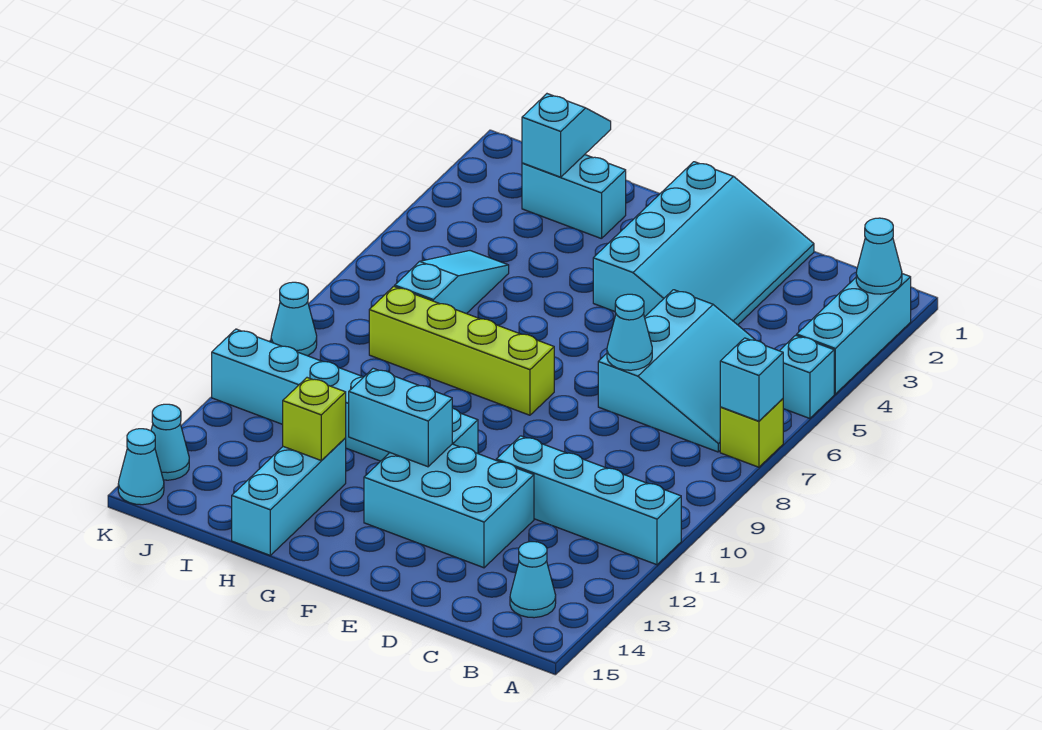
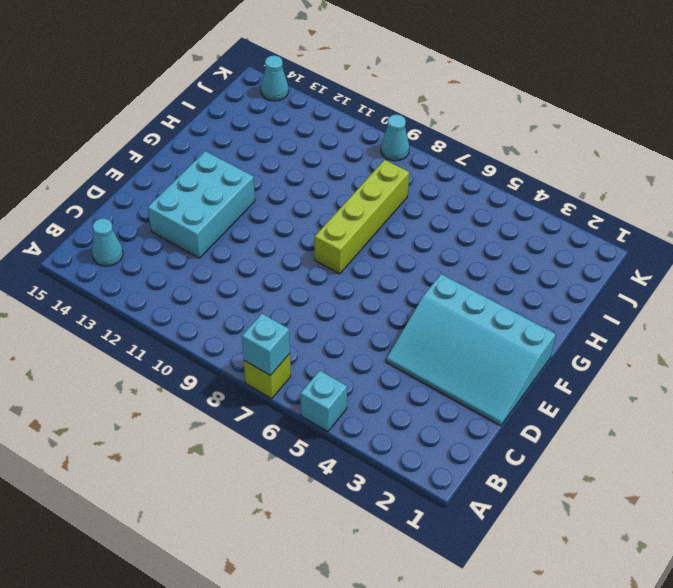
none -> cyan 1x3 brick [797,274,911,394]
none -> cyan 1x4 brick [496,436,681,565]
none -> cyan 3x3 slope [598,290,755,452]

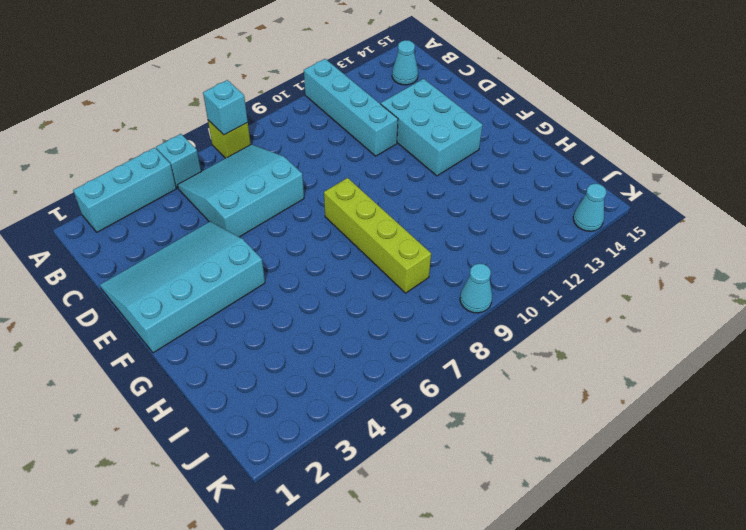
none -> cyan 1x6 brick [212,329,478,461]
none -> cyan 1x2 brick [522,155,626,239]
none -> cyan 1x3 brick [232,438,346,555]

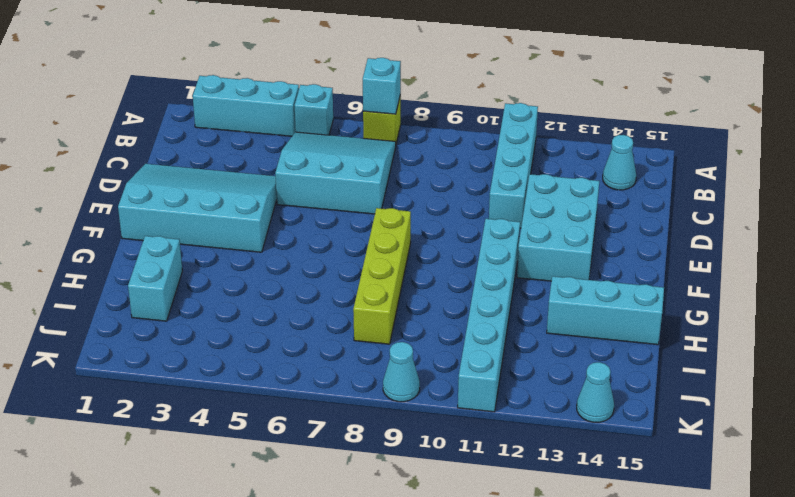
none -> cyan 1x3 slope [395,251,509,314]
none -> cyan 1x1 cone [118,429,164,505]
none -> cyan 1x1 cone [856,218,902,294]

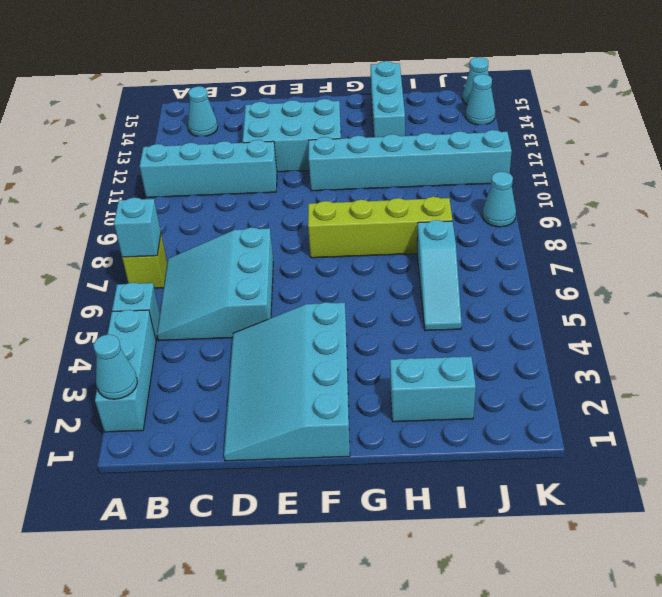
none -> cyan 1x1 cone [607,294,652,370]
none -> cyan 1x2 brick [349,368,452,467]
none -> lime 1x1 brick [283,378,346,461]

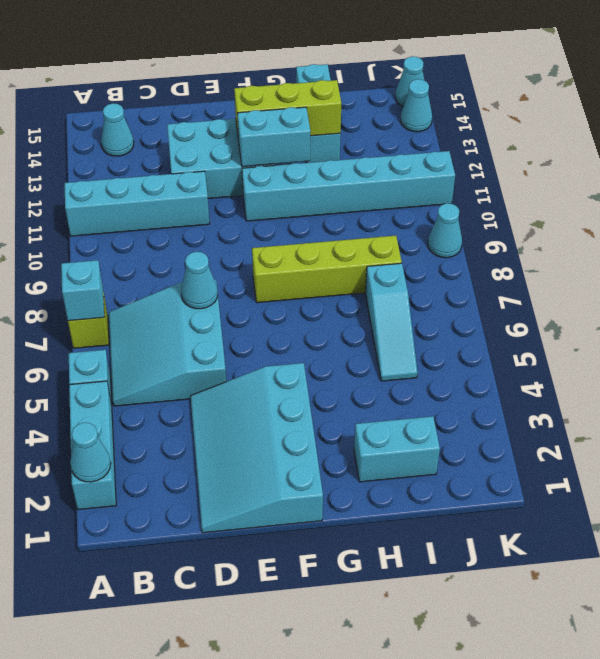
lime 1x3 brick [234,80,341,140] -> lime 1x1 brick [283,378,346,461]
none -> cyan 1x2 slope [522,94,611,177]

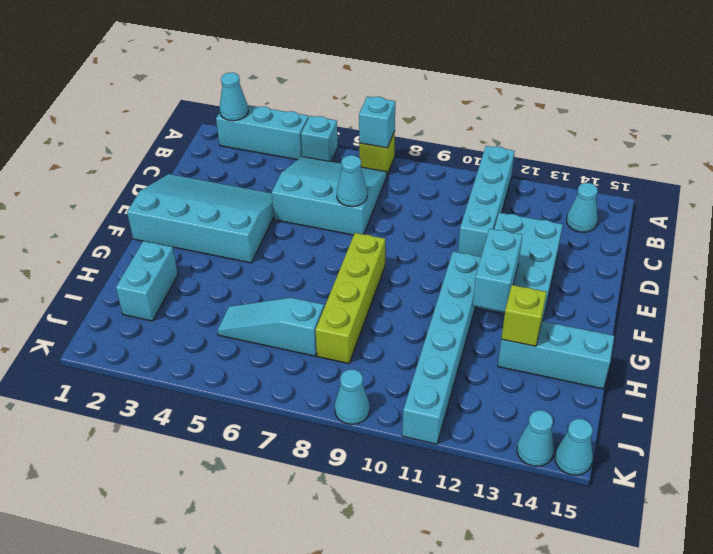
none -> cyan 1x2 slope [522,94,611,177]

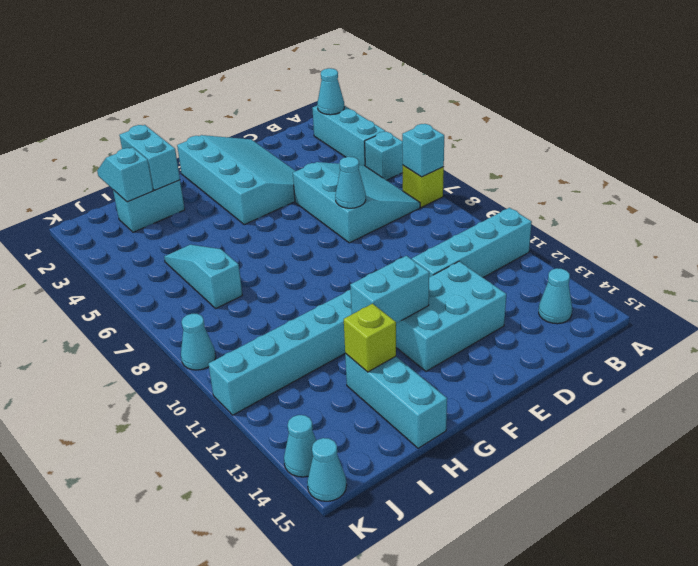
cyan 1x2 brick [119,125,180,190] -> none
none -> lime 1x4 brick [369,286,554,415]

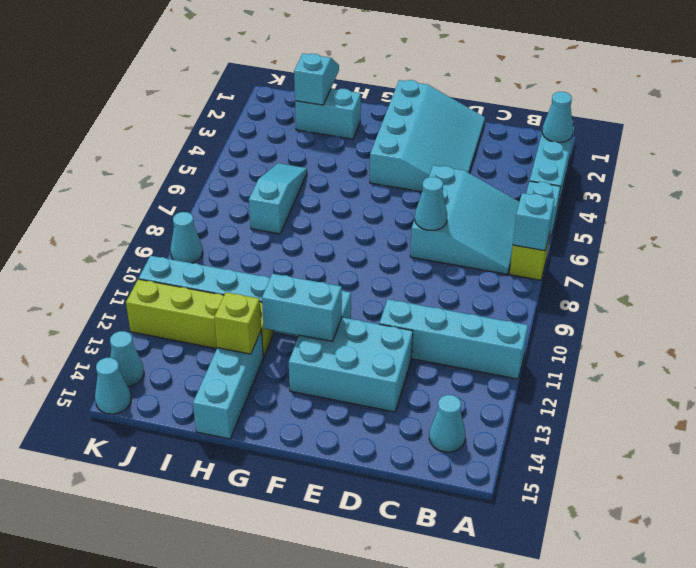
lime 1x4 brick [126,279,274,357] -> lime 1x4 brick moved to [369,286,554,415]

